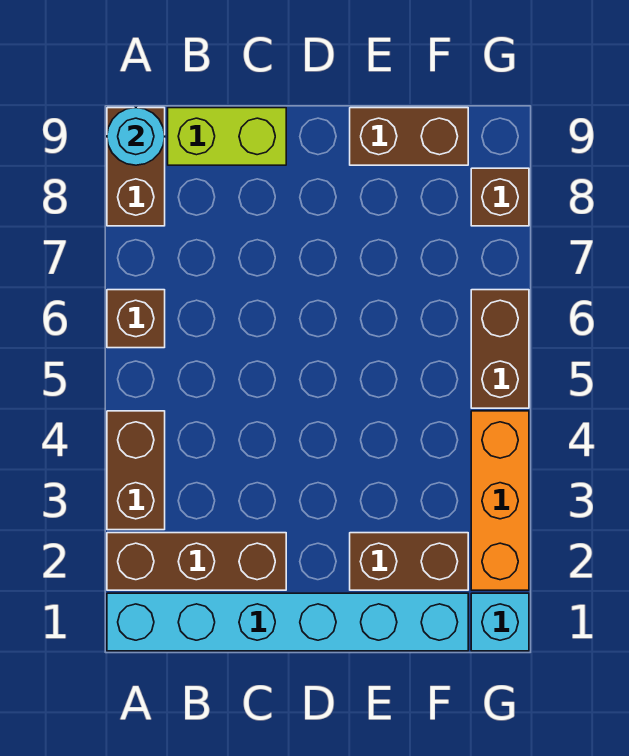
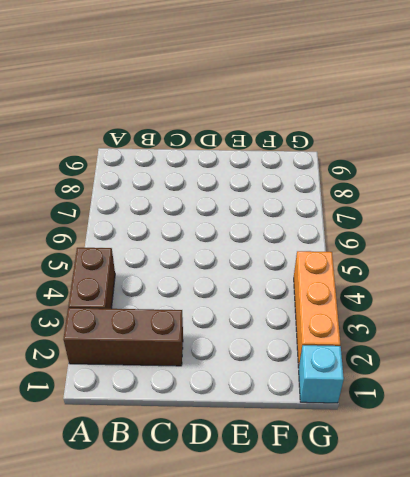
none -> cyan 1x6 brick [107,593,468,651]
none -> brown 1x1 brick [107,290,165,348]
none -> brown 1x2 brick [107,108,165,226]

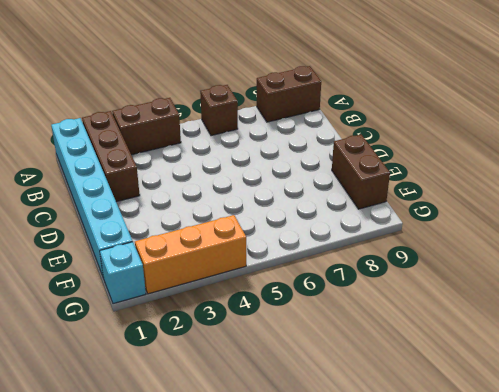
none -> lime 1x2 brick [168,108,286,165]
none -> brown 1x2 brick [350,533,468,590]
none -> brown 1x2 brick [471,290,529,408]

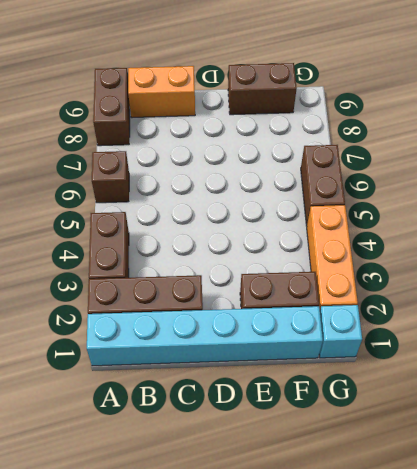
orange 1x2 brick [128,66,195,118] -> lime 1x2 brick [168,108,286,165]
none -> brown 1x1 brick [471,168,529,226]
none -> cyan 1x1 round brick [107,108,165,165]

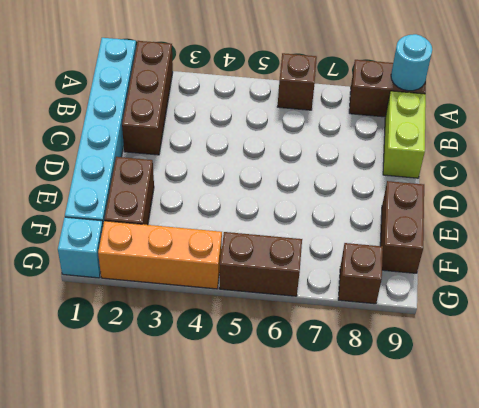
none -> brown 1x2 brick [107,411,165,530]

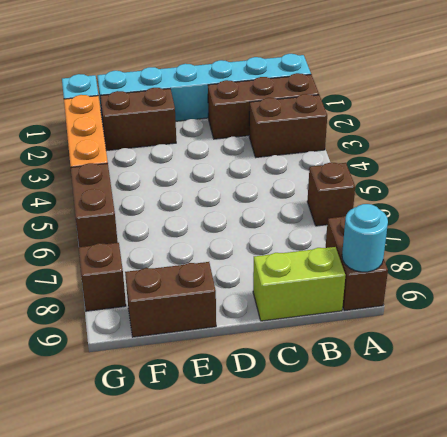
brown 1x2 brick [249,94,327,157] -> brown 1x2 brick turned to [107,411,165,530]

